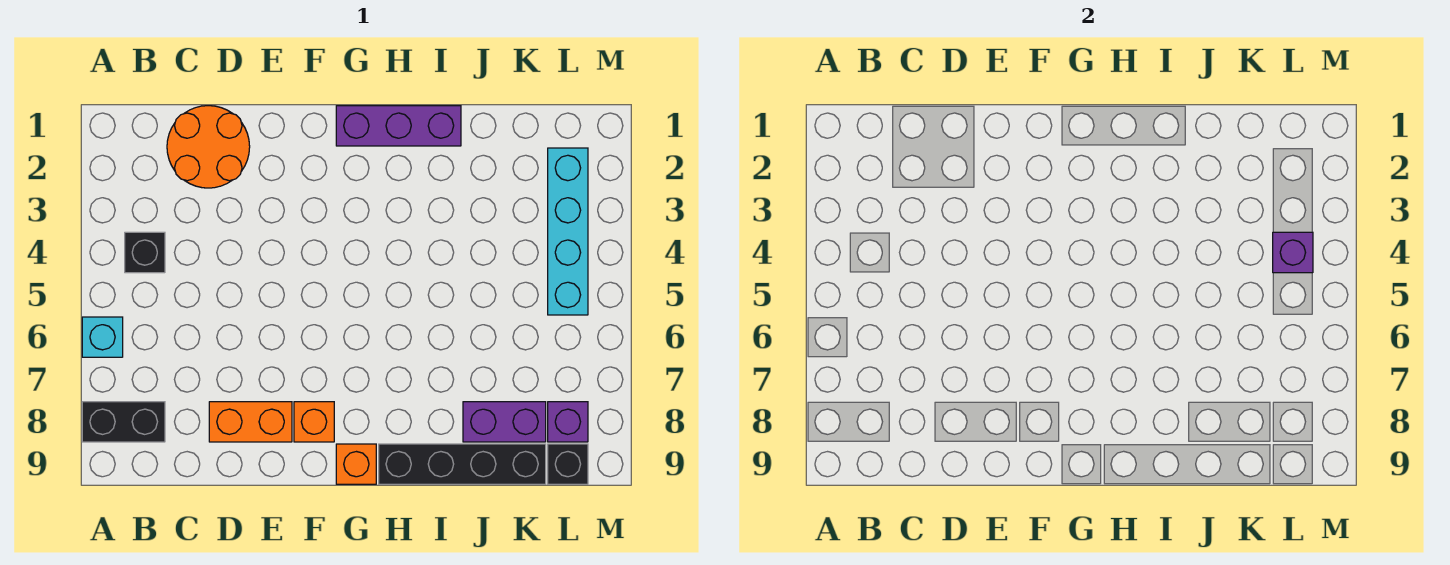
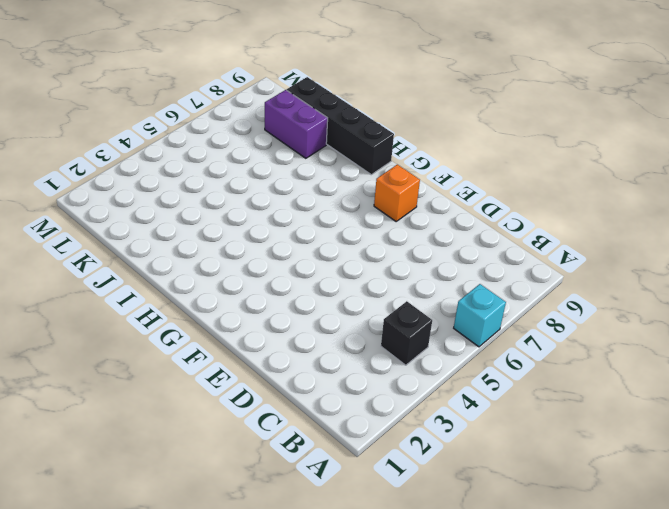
none -> black 1x2 brick [82,402,165,442]
none -> orange 2x2 round brick [167,106,250,188]
none -> orange 1x2 brick [209,402,292,442]

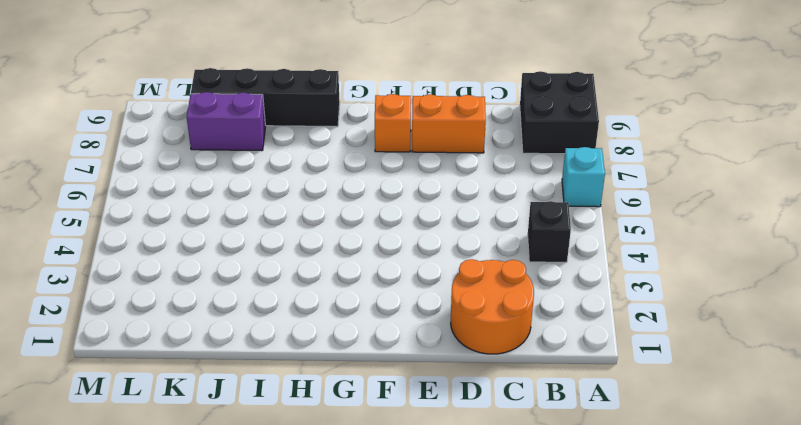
black 2x2 brick [520,71,599,154] -> black 1x2 brick [82,402,165,442]
none -> purple 1x3 brick [336,106,461,146]
none -> orange 1x1 brick [336,444,376,484]
none -> cyan 1x4 brick [548,148,588,315]

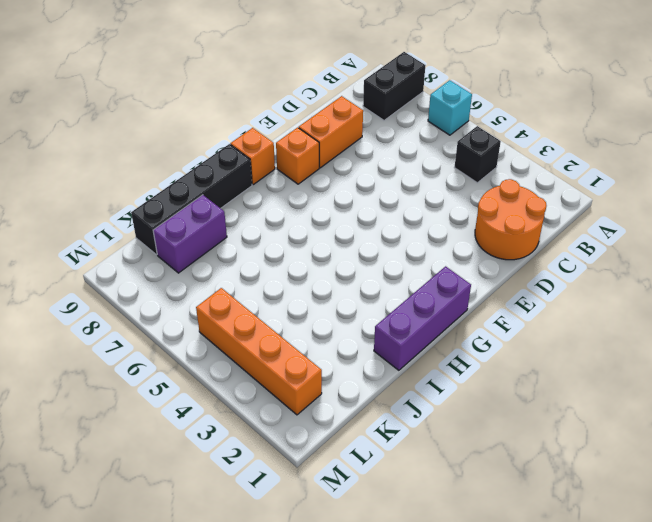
orange 1x4 brick [196,288,322,415] -> cyan 1x4 brick [548,148,588,315]
none -> purple 1x1 brick [548,402,588,442]
none -> black 1x1 brick [548,444,588,484]
none -> purple 1x1 brick [1273,232,1313,273]

